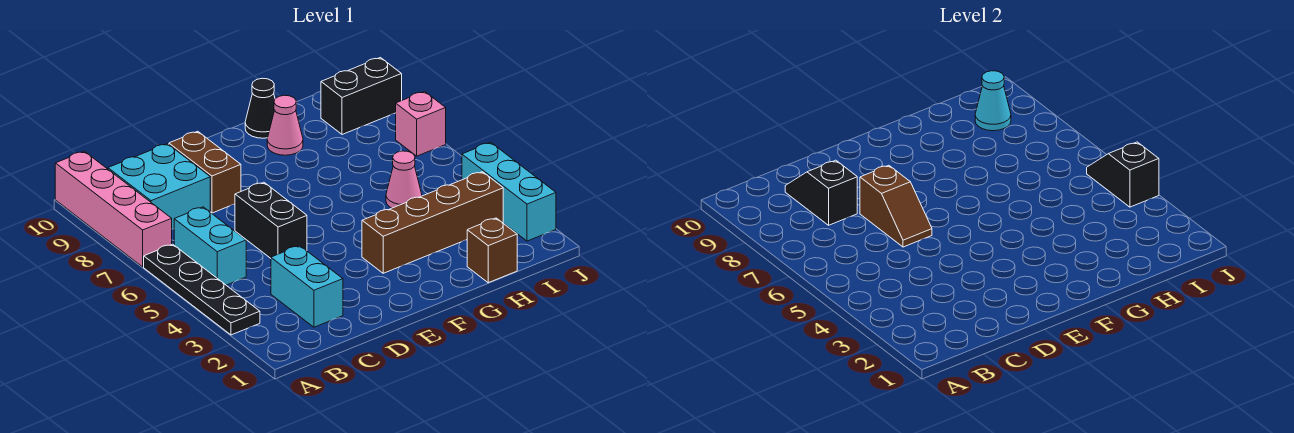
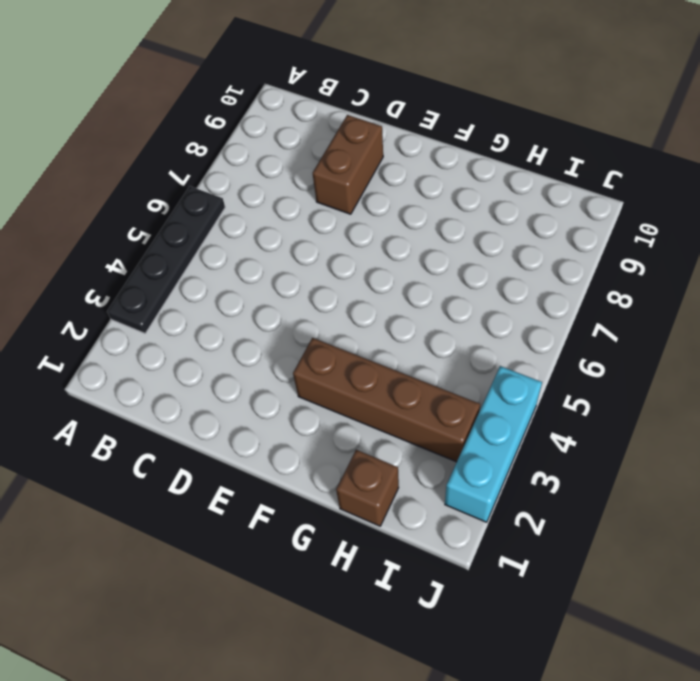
none -> pink 1x4 brick [55,151,172,267]
none -> cyan 1x2 brick [174,207,246,285]
none -> cyan 2x2 brick [108,144,210,229]

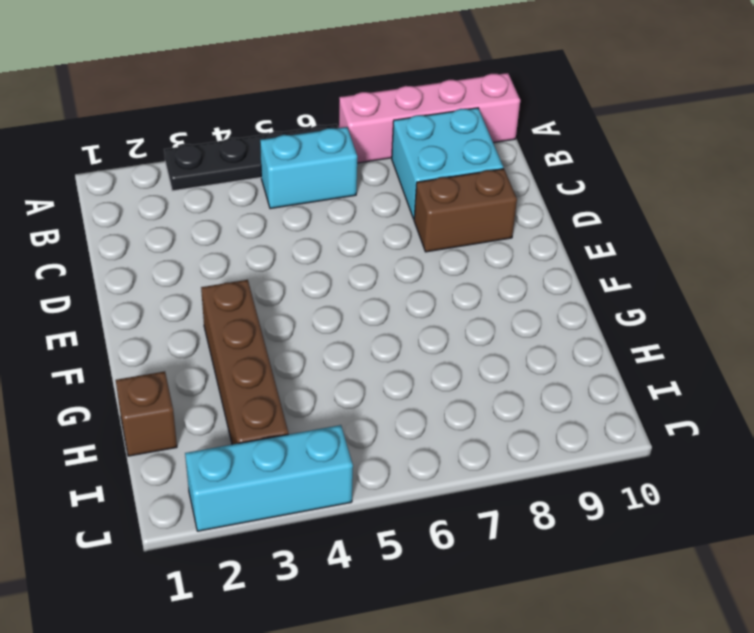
none -> cyan 1x2 brick [271,246,343,327]
none -> black 1x2 brick [235,182,307,258]
none -> pink 1x1 cone [267,95,303,155]

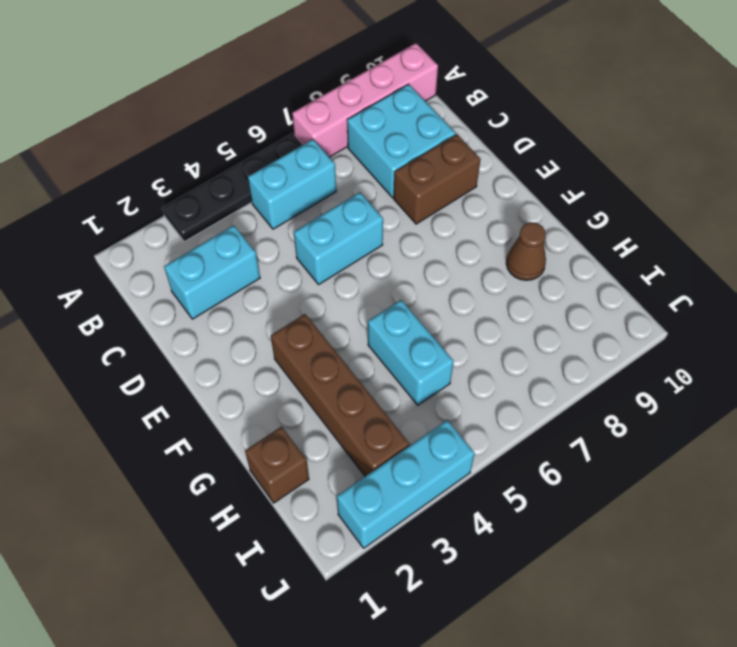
cyan 1x2 brick [294,192,383,284] -> black 1x2 brick [235,182,307,258]
cyan 1x2 brick [368,300,454,405] -> pink 1x1 cone [386,151,422,208]
brown 1x1 cone [506,222,546,280] -> pink 1x1 cone [267,95,303,155]
none -> black 1x1 cone [245,78,275,138]
none -> black 1x2 brick [321,58,402,135]
none -> pink 1x1 brick [396,92,446,156]

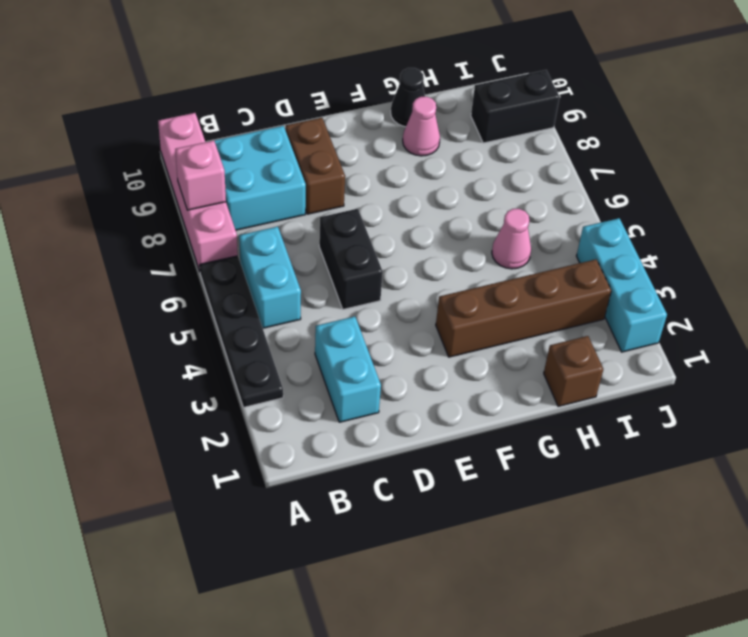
pink 1x1 brick [175,141,226,210] -> pink 1x1 brick moved to [396,92,446,156]
none -> black 1x2 slope [785,160,857,225]
none -> brown 1x2 slope [860,165,932,247]
none -> cyan 1x1 cone [975,71,1011,131]

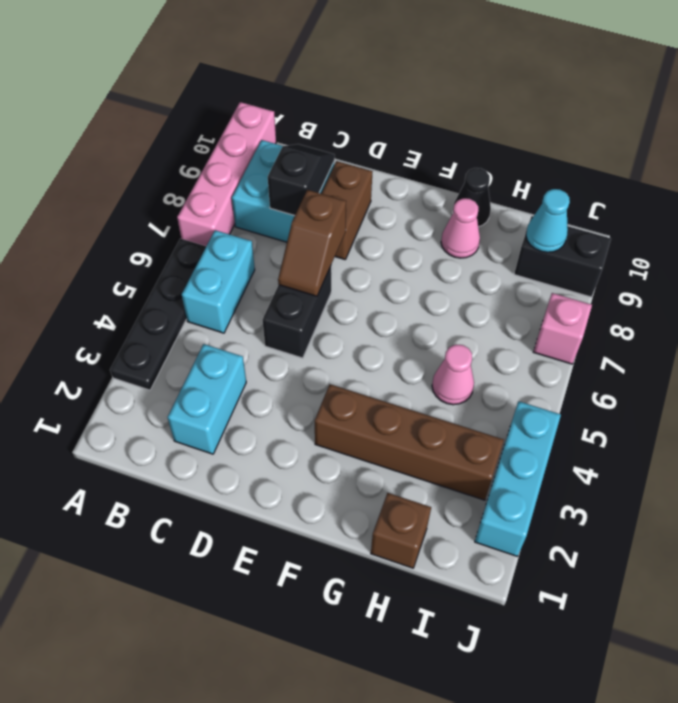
none -> black 1x2 slope [1087,142,1159,207]

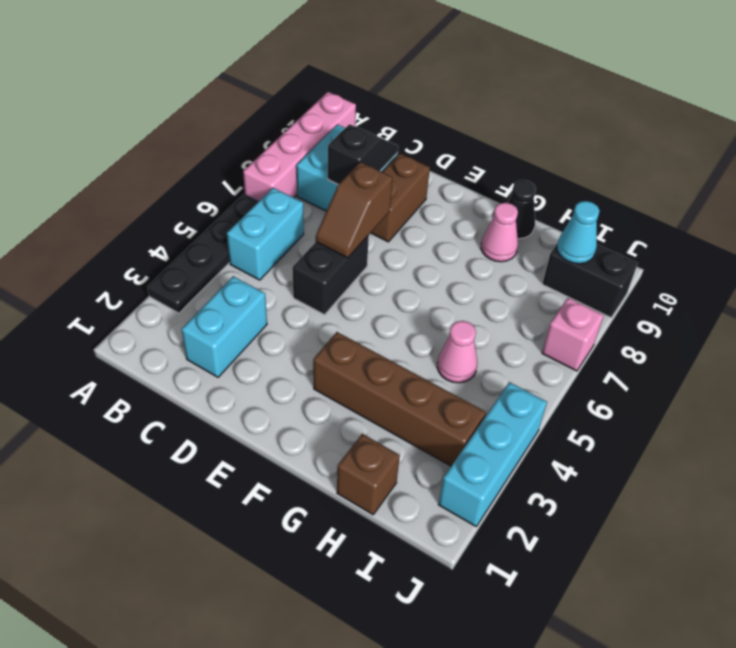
none -> black 1x2 slope [1087,142,1159,207]

